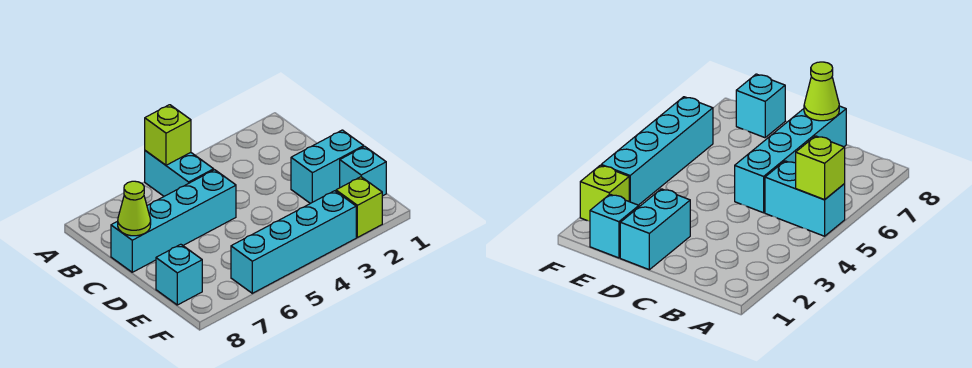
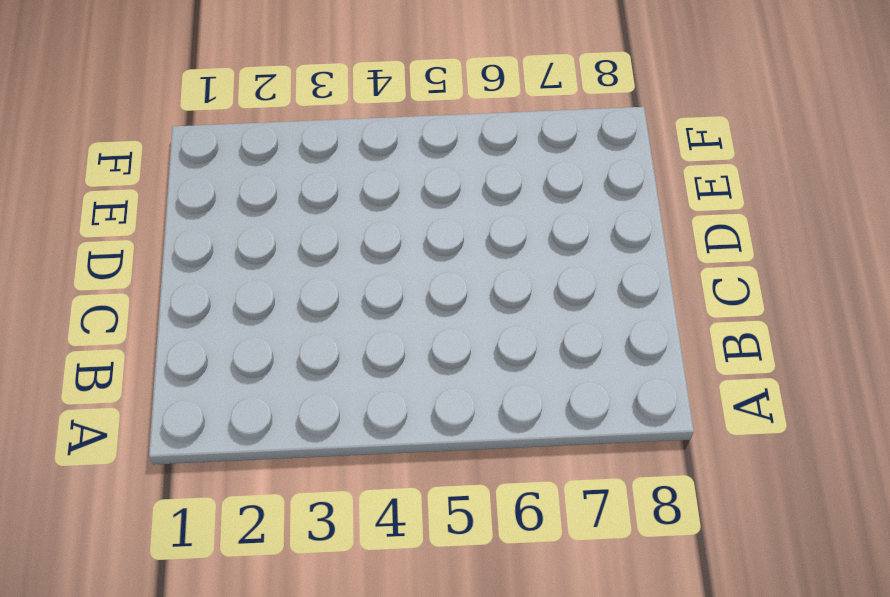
none -> cyan 1x2 brick [145,151,214,196]
none -> cyan 1x4 brick [111,170,236,272]

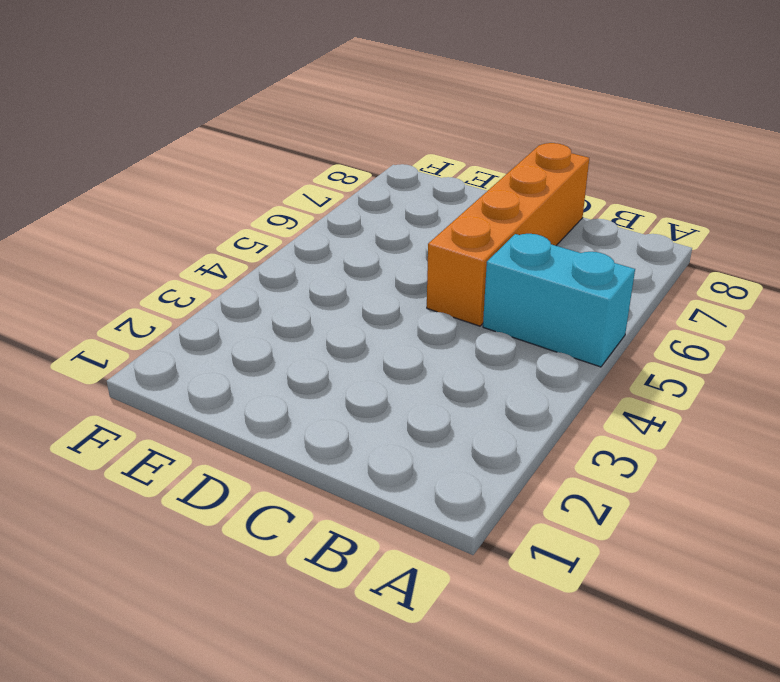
orange 1x4 brick [427,143,589,326] -> cyan 1x4 brick [111,170,236,272]
none -> cyan 1x2 brick [291,130,364,204]
none -> cyan 1x1 brick [340,146,386,196]

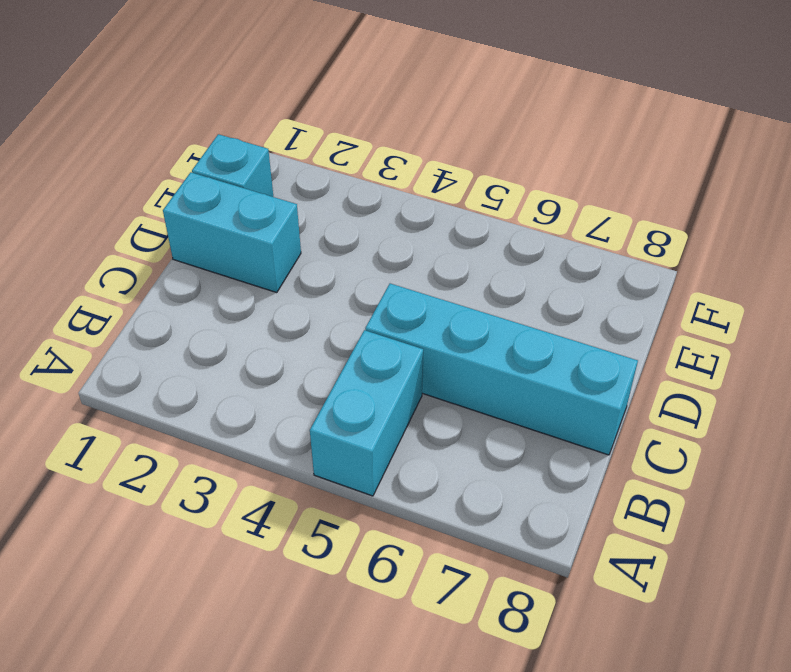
none -> cyan 1x1 brick [156,244,202,305]
none -> lime 1x1 brick [336,177,382,237]

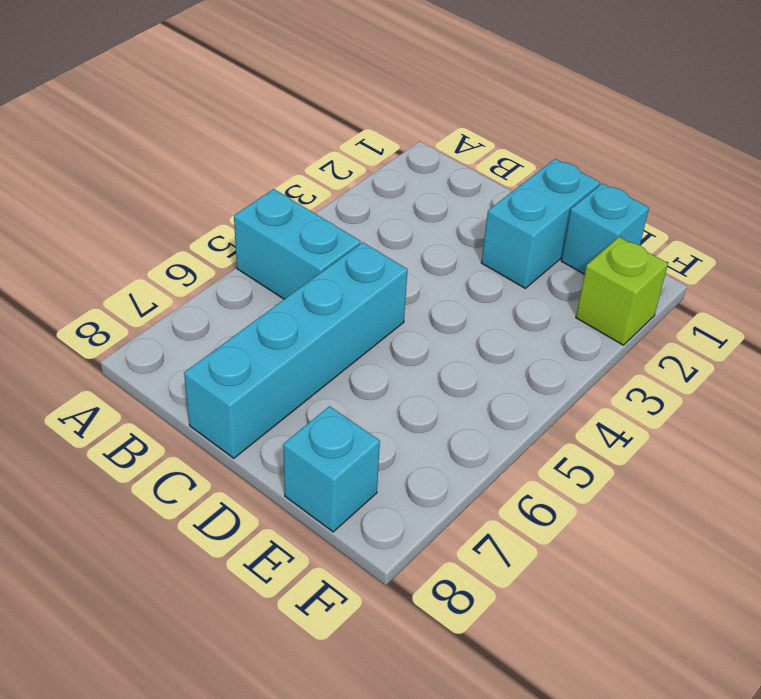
none -> cyan 1x4 brick [231,191,356,293]
none -> lime 1x1 brick [145,105,191,165]

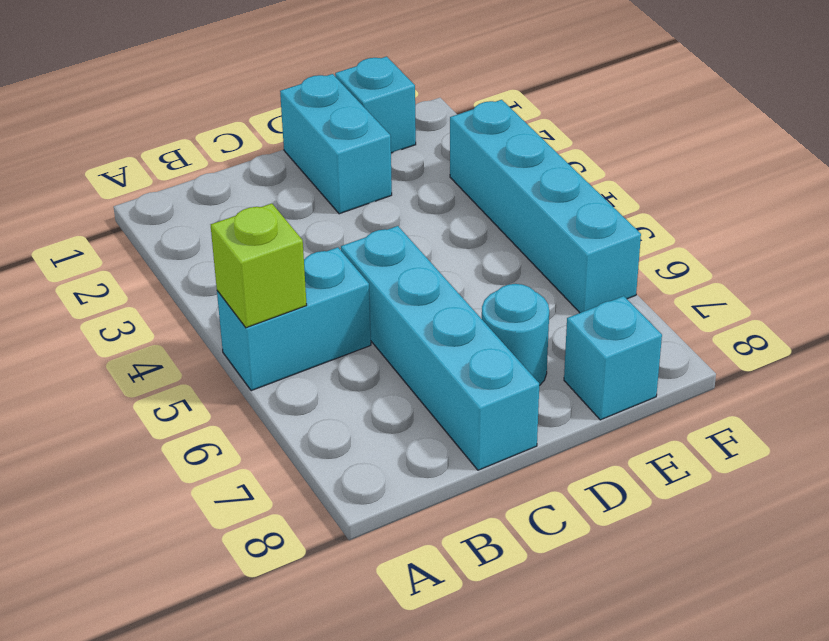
cyan 1x1 round brick [482,284,549,386] -> none
none -> lime 1x1 brick [336,177,382,237]
none -> lime 1x1 cone [118,181,151,236]

